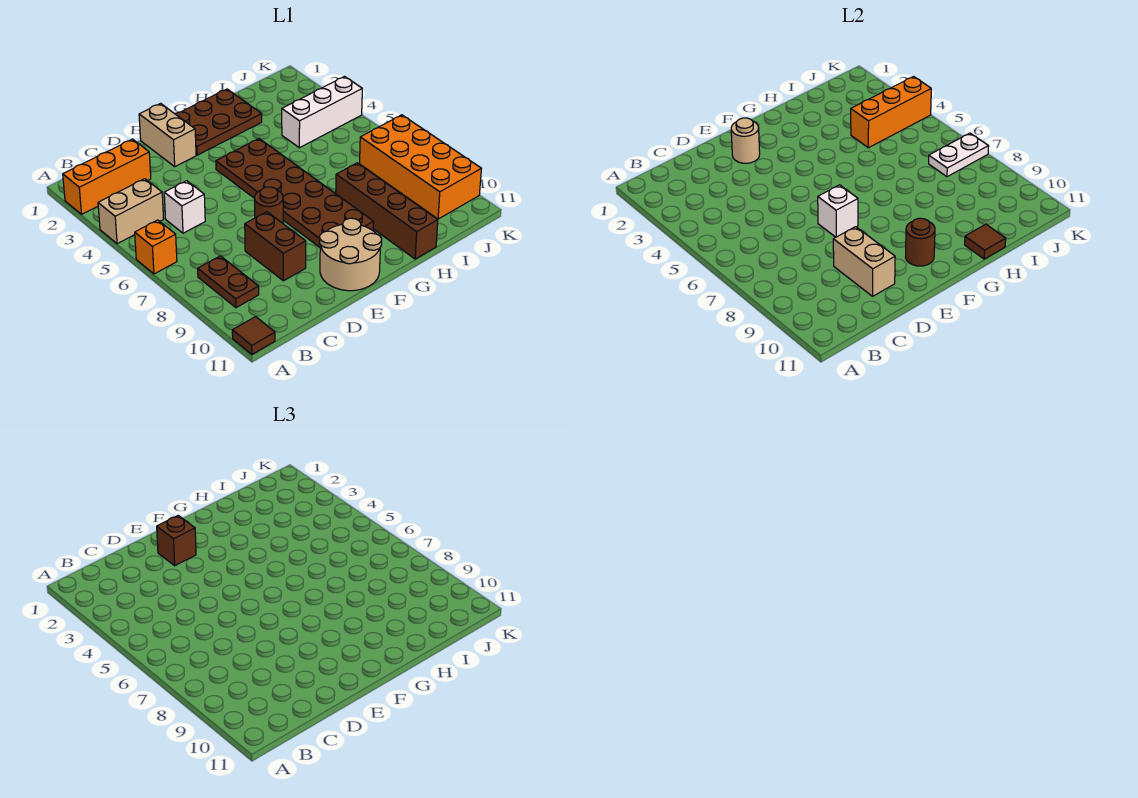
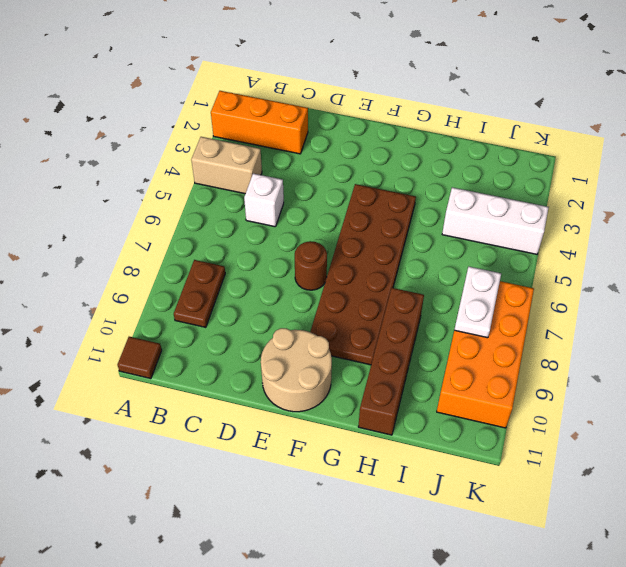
white 1x2 plate [454,267,501,338] -> white 1x2 plate turned to [929,133,989,177]
none -> orange 1x1 brick [135,220,177,274]
none -> brown 1x2 brick [245,212,306,281]
none -> tan 1x2 brick [139,103,196,167]

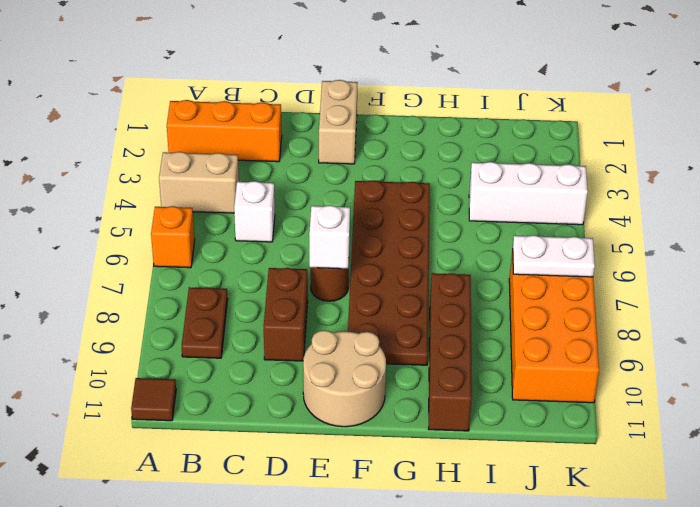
none -> brown 2x3 plate [176,89,262,155]
none -> tan 1x2 brick [833,227,895,296]
none -> tan 1x1 round brick [731,118,760,163]

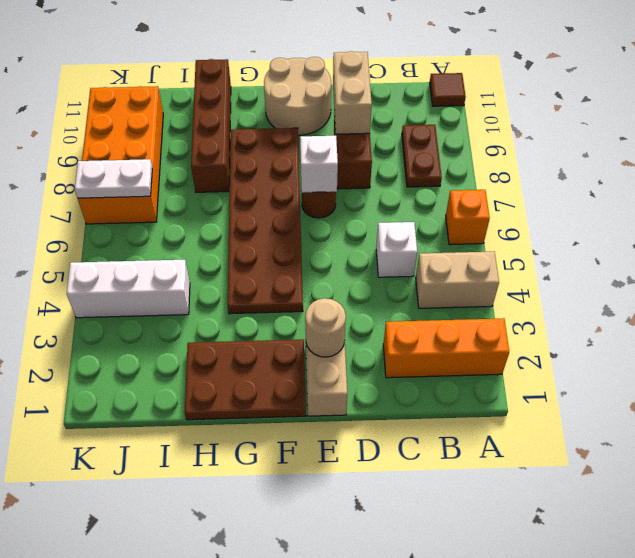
none -> brown 1x1 round brick [906,218,935,266]
none -> brown 1x1 tile [965,224,1006,259]
none -> orange 1x3 brick [851,77,931,148]

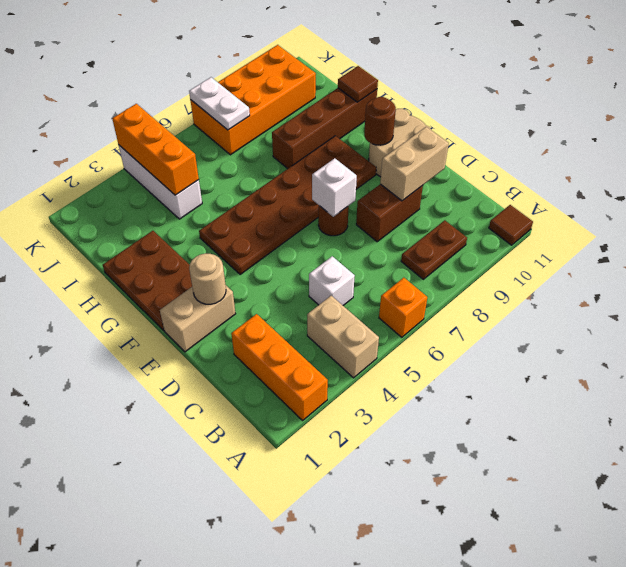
none -> brown 1x1 brick [157,516,196,566]

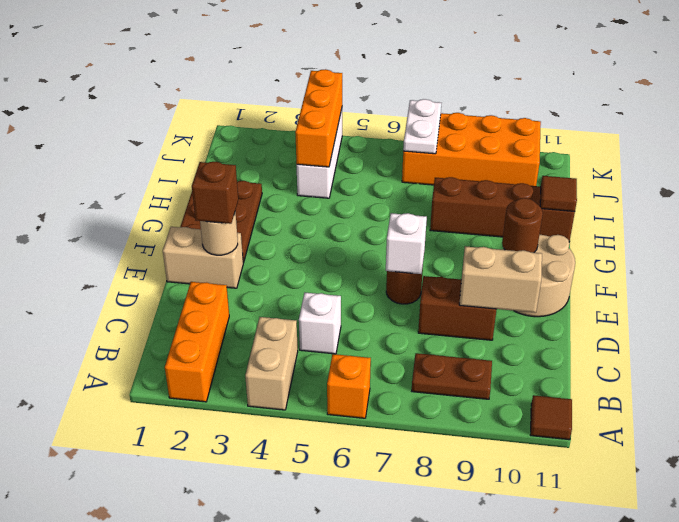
none -> brown 2x6 plate [216,139,374,247]

